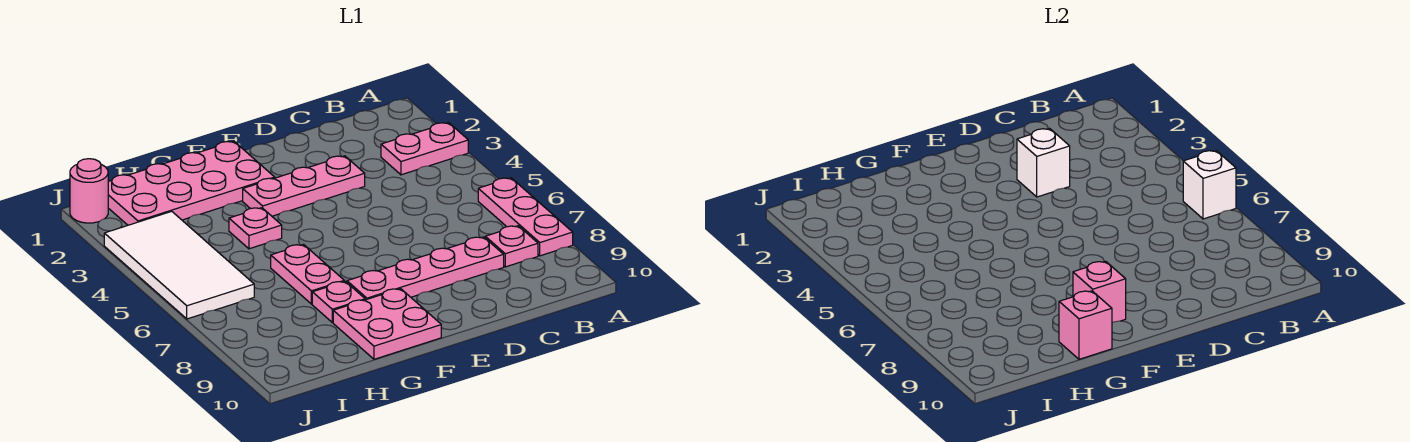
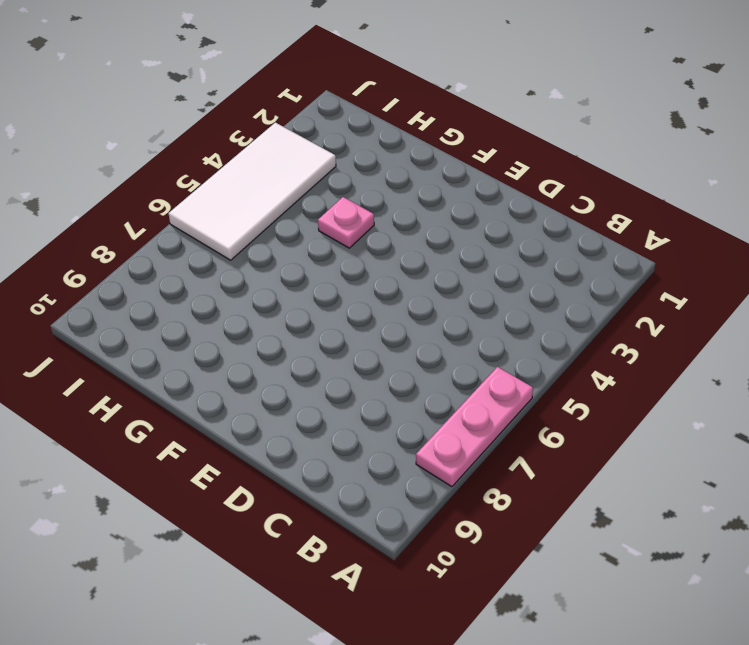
none -> pink 1x2 plate [381,123,468,175]
none -> pink 1x1 plate [485,226,538,267]
none -> pink 1x4 plate [347,237,504,300]

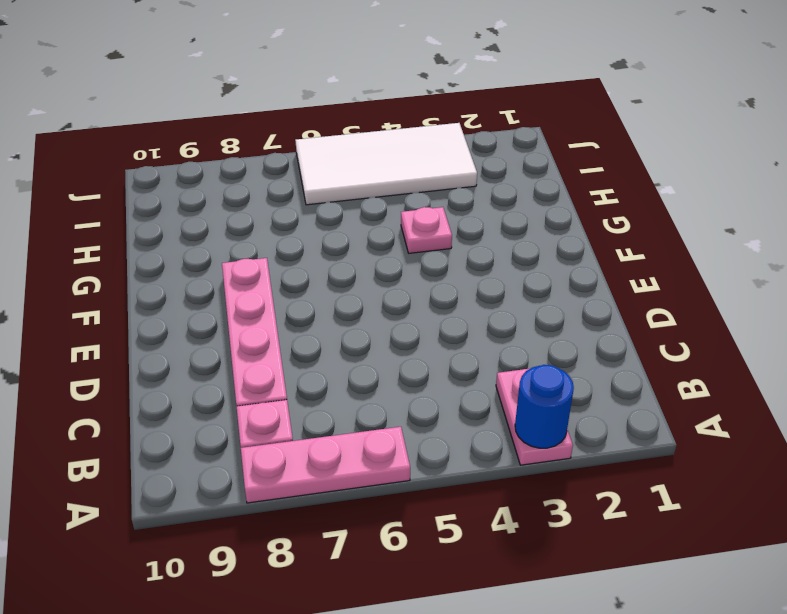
blue 1x1 round brick [515,365,574,448] -> none
none -> pink 1x3 plate [243,156,365,216]
none -> pink 2x4 plate [108,141,275,225]
none -> pink 2x2 plate [333,289,441,359]

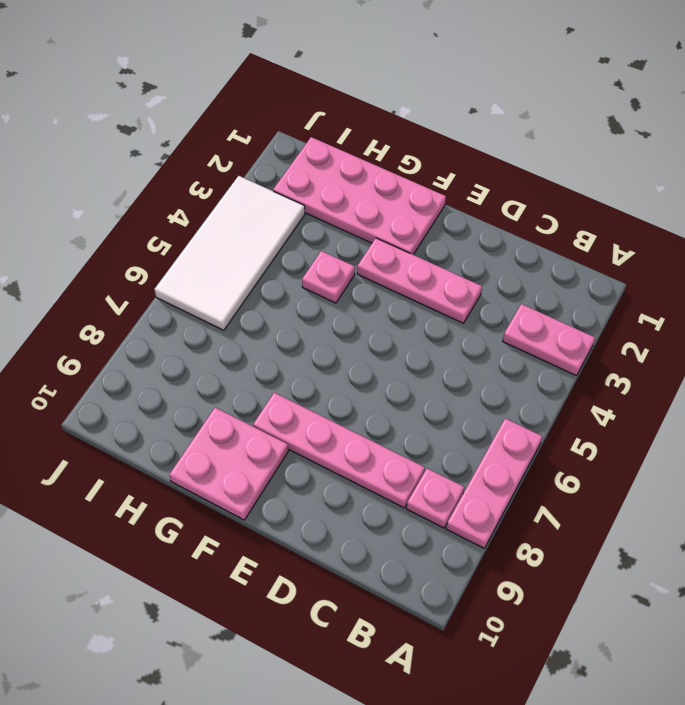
none -> pink 1x2 plate [271,245,344,304]
none -> pink 1x1 plate [312,281,365,322]
none -> pink 1x1 round brick [70,159,108,223]

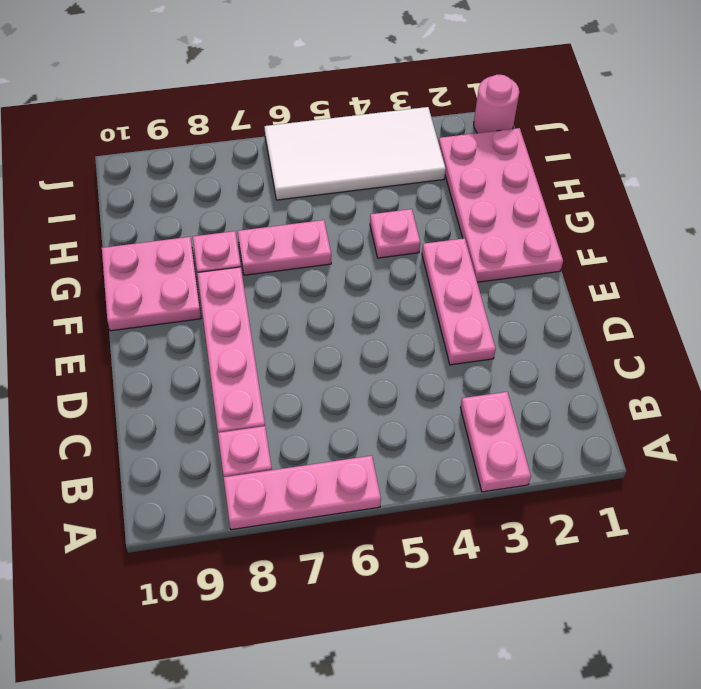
none -> white 1x1 brick [1183,151,1236,219]
none -> white 1x1 brick [1017,129,1070,197]
none -> pink 1x1 brick [1073,261,1126,323]

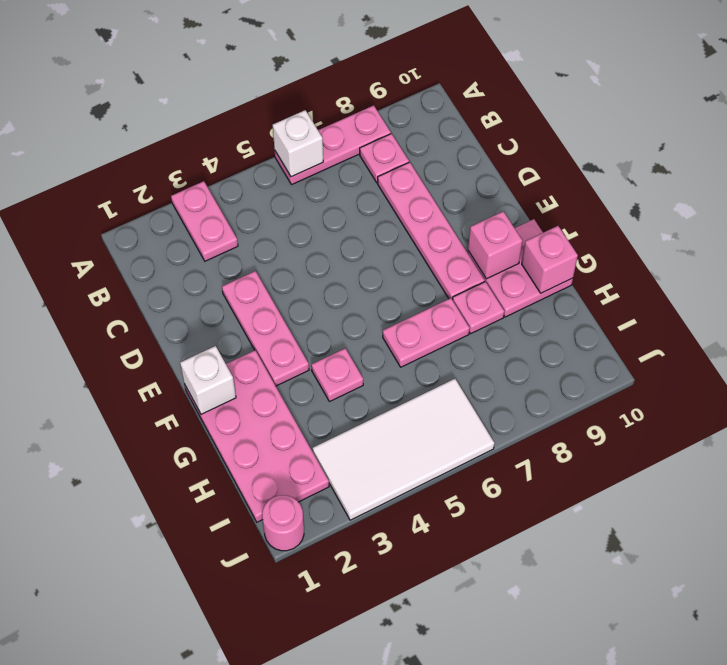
white 1x1 brick [180,346,236,414] -> white 1x1 brick moved to [1017,129,1070,197]

